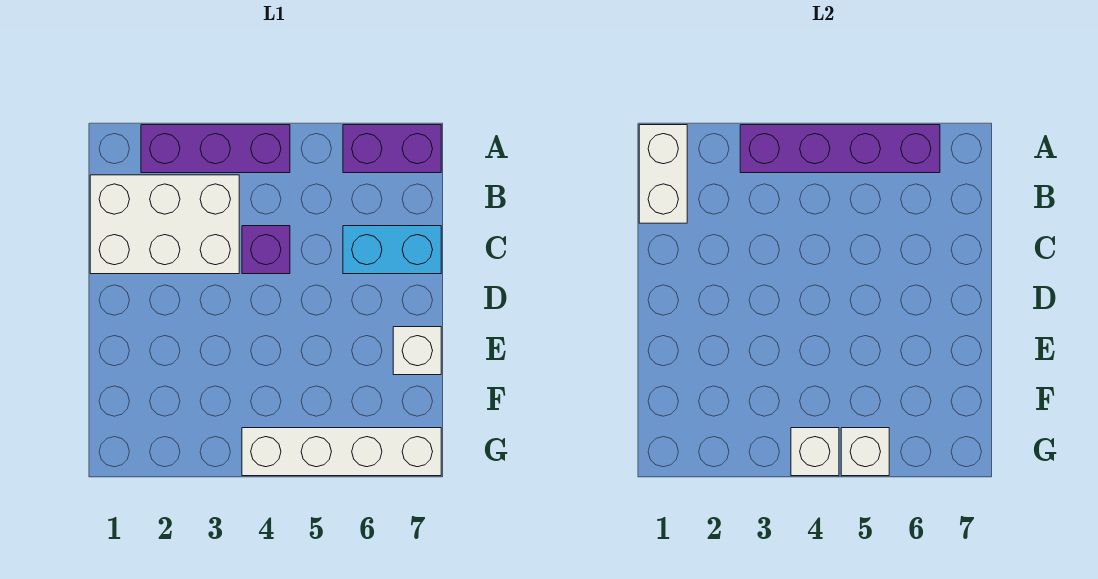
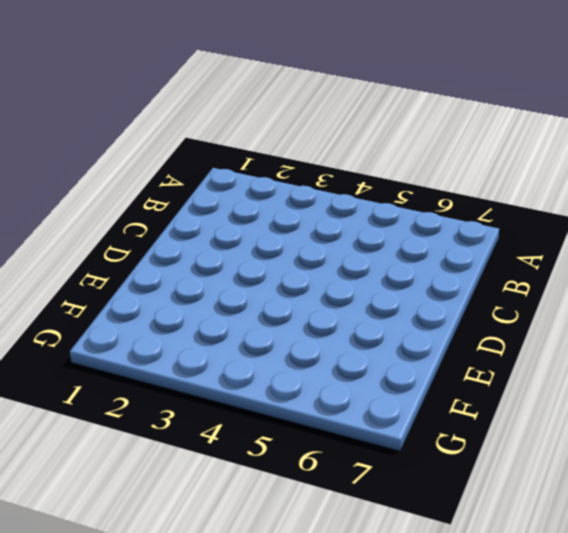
none -> purple 1x3 brick [141,125,290,173]
none -> purple 1x2 brick [343,125,441,173]

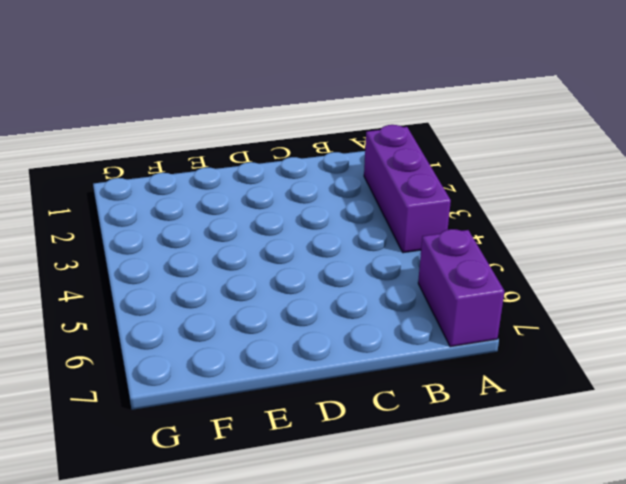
none -> white 2x3 brick [90,175,239,274]
none -> purple 1x1 brick [242,226,290,274]

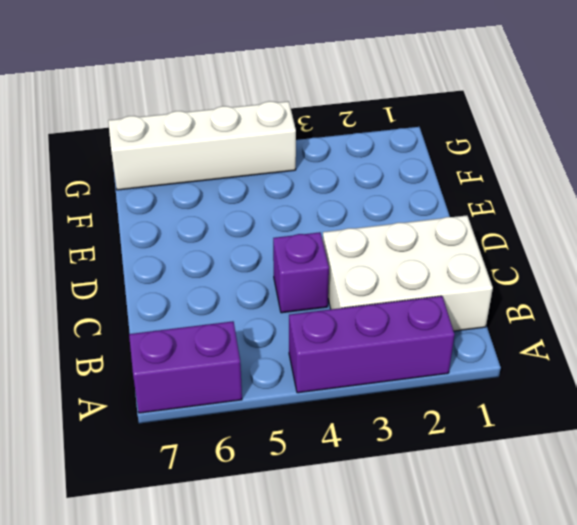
none -> cyan 1x2 brick [343,226,441,274]
none -> white 1x1 brick [393,327,441,375]

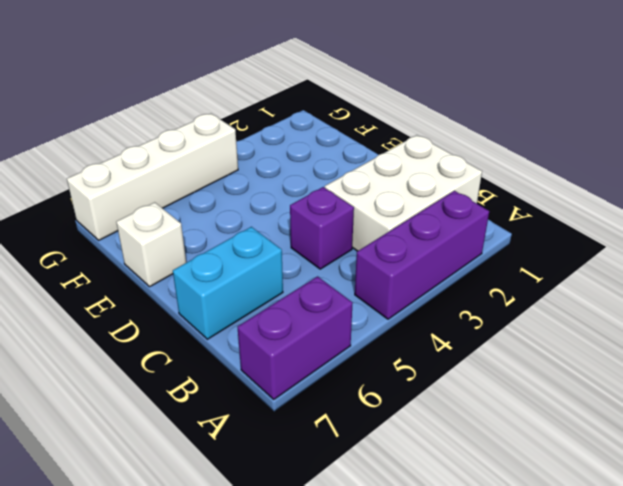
none -> white 1x2 brick [639,125,687,223]
none -> purple 1x4 brick [740,125,940,173]

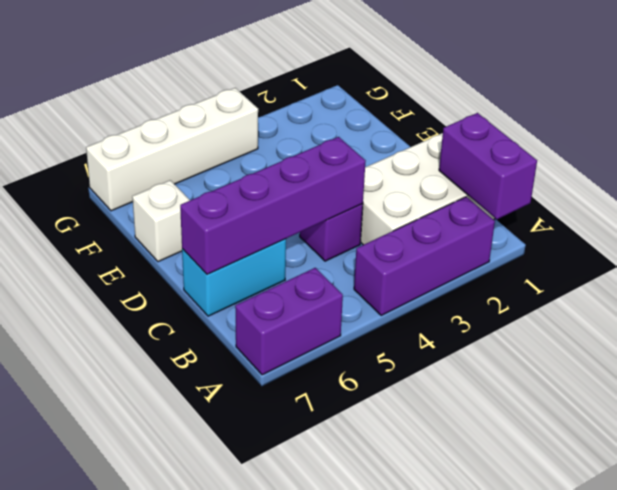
purple 1x2 brick [439,113,537,219] -> white 1x2 brick [639,125,687,223]
purple 1x4 brick [180,137,366,275] -> purple 1x4 brick moved to [740,125,940,173]
none -> white 1x1 brick [791,428,839,476]
none -> white 1x1 brick [841,428,889,476]

